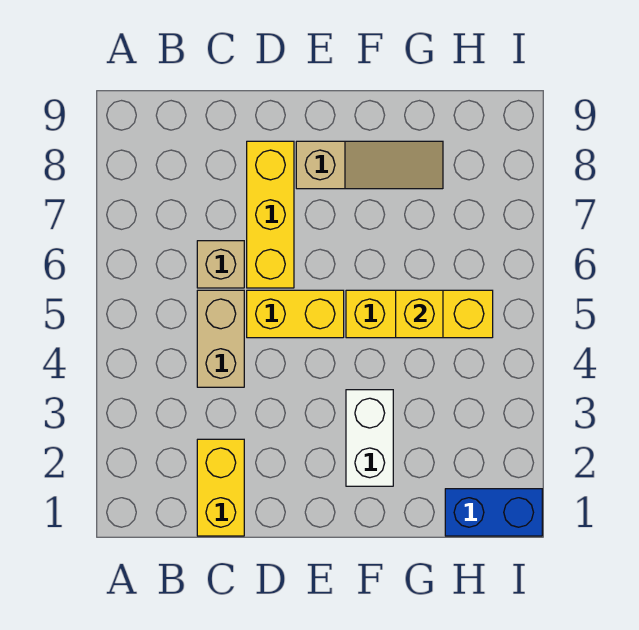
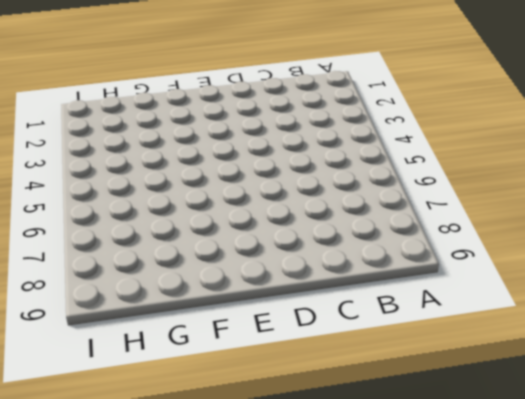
none -> yellow 1x2 brick [197,439,244,536]
none -> tan 1x2 brick [197,290,244,387]

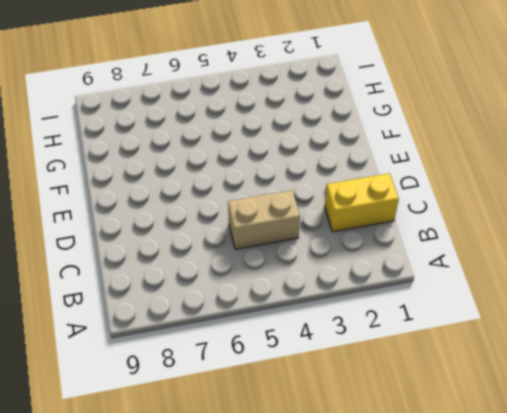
none -> tan 1x1 brick [197,241,244,288]
none -> yellow 1x2 brick [247,290,344,338]

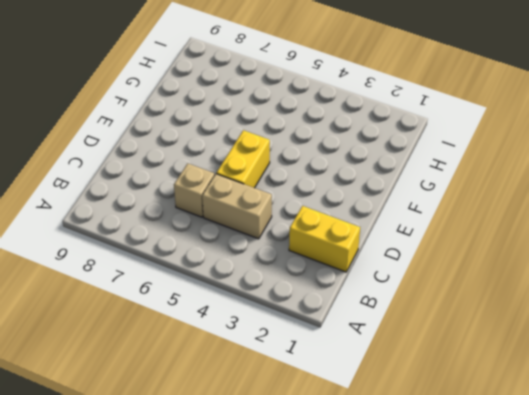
none -> yellow 1x3 brick [247,141,294,288]
none -> tan 1x3 slope [296,141,443,189]

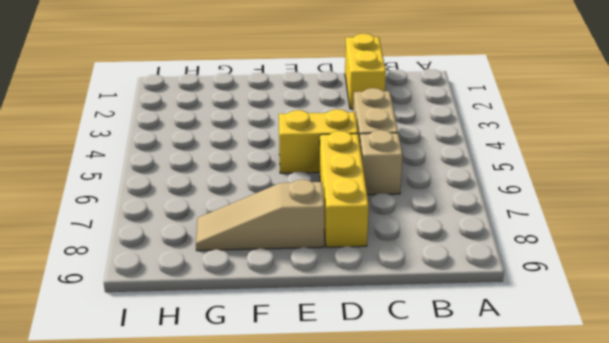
none -> white 1x2 brick [346,390,393,486]
none -> yellow 1x3 brick [346,290,493,338]

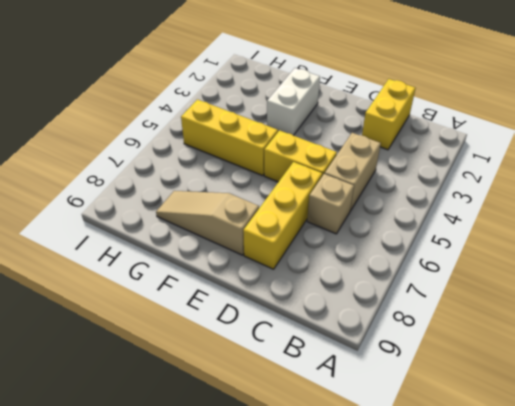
none -> blue 1x2 brick [445,489,542,536]
none -> yellow 1x1 brick [396,290,443,338]

